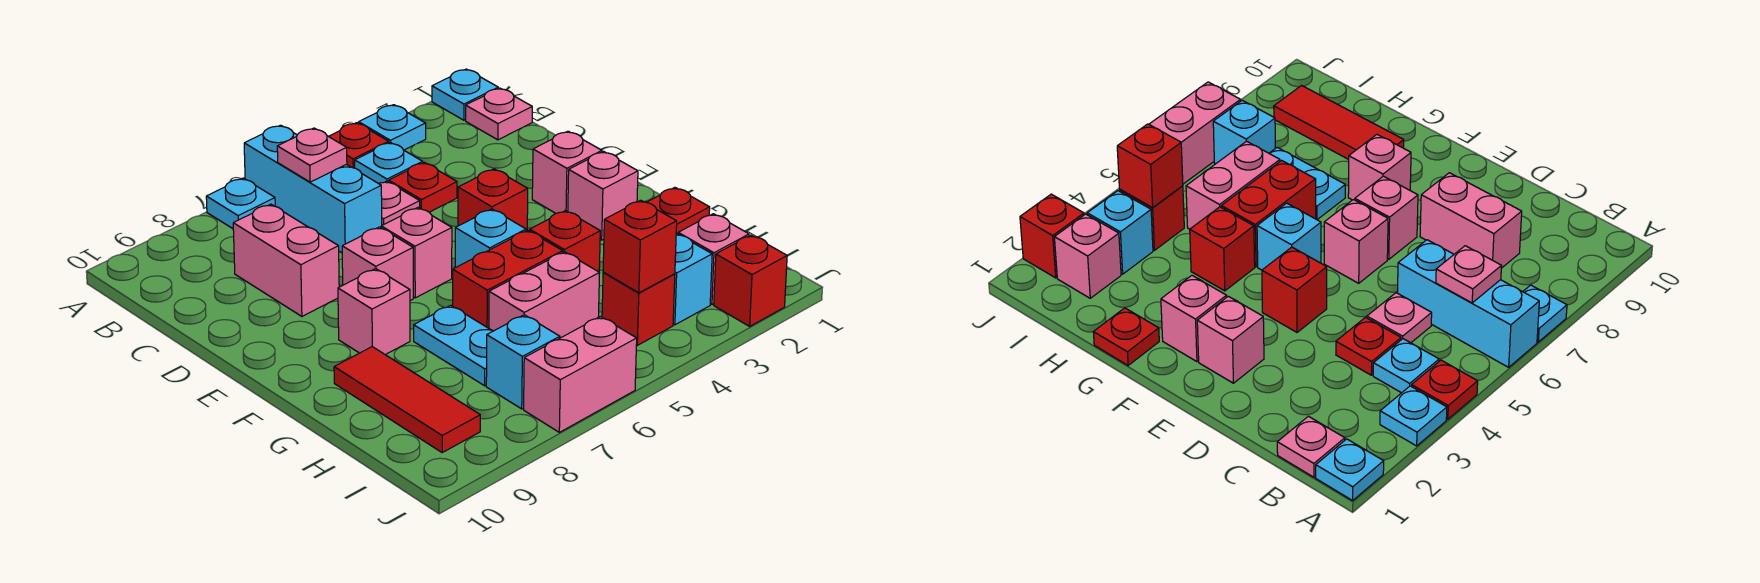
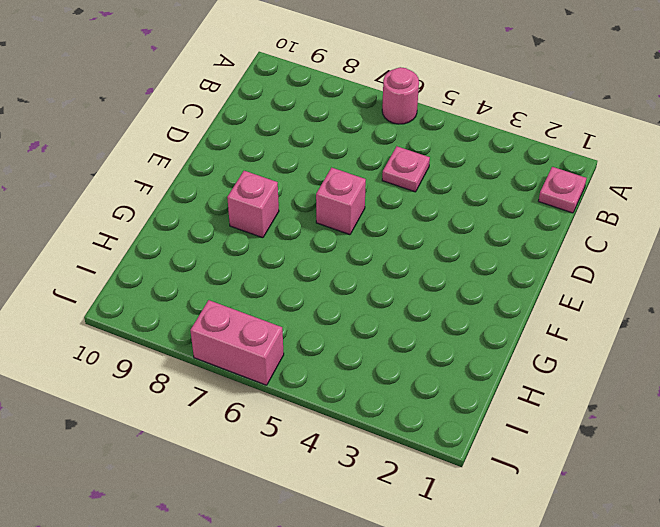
pink 1x1 round brick [382,67,419,124] -> cyan 1x3 brick [244,125,382,253]
none -> cyan 1x1 plate [432,69,498,120]
none -> cyan 1x1 plate [359,105,426,150]
none -> red 1x1 plate [329,123,389,168]
none -> cyan 1x1 plate [206,178,275,229]

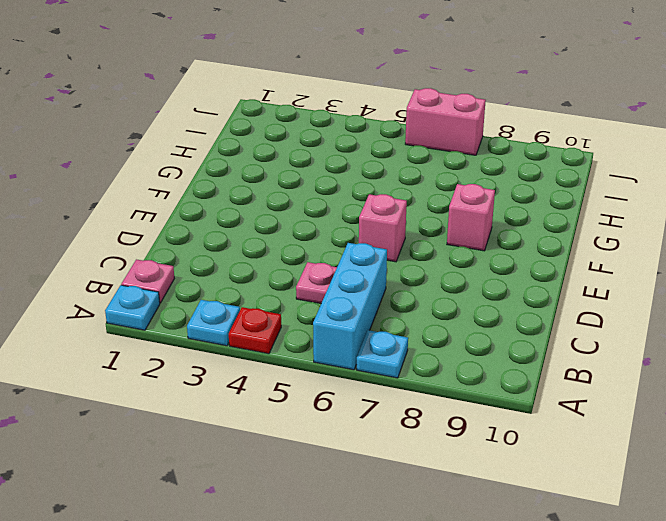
none -> cyan 1x1 plate [355,142,423,183]
none -> red 1x1 plate [389,162,457,212]
none -> pink 1x2 brick [233,204,339,316]
none -> pink 1x1 brick [532,131,602,213]

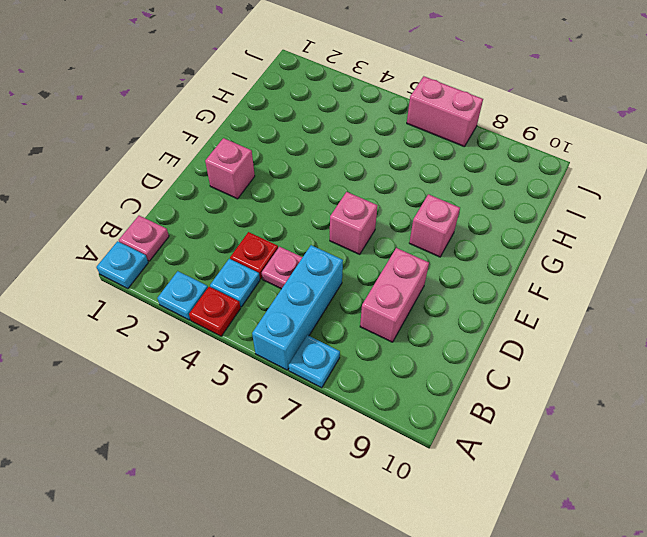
none -> red 1x1 brick [458,169,528,231]
none -> pink 1x1 brick [342,227,413,301]
none -> pink 1x1 brick [568,151,638,240]
none -> cyan 1x1 brick [455,209,526,268]

